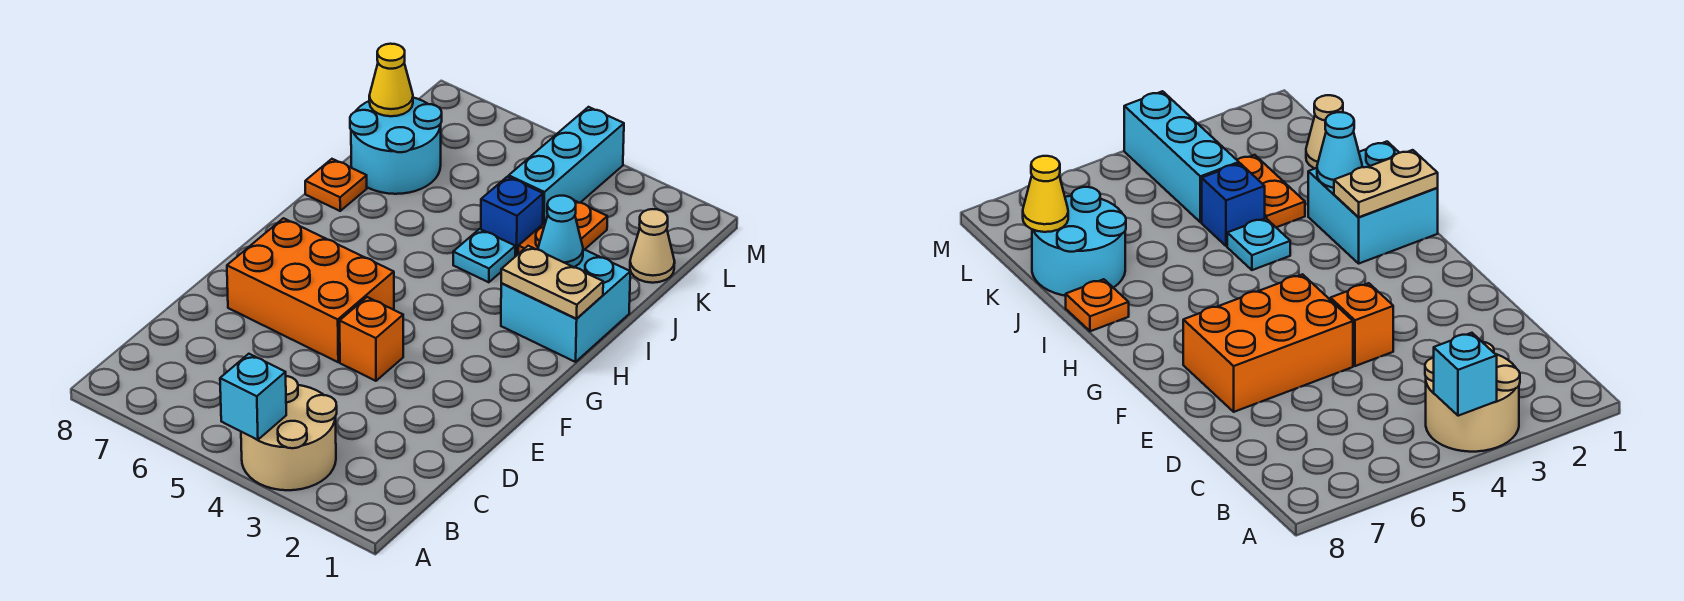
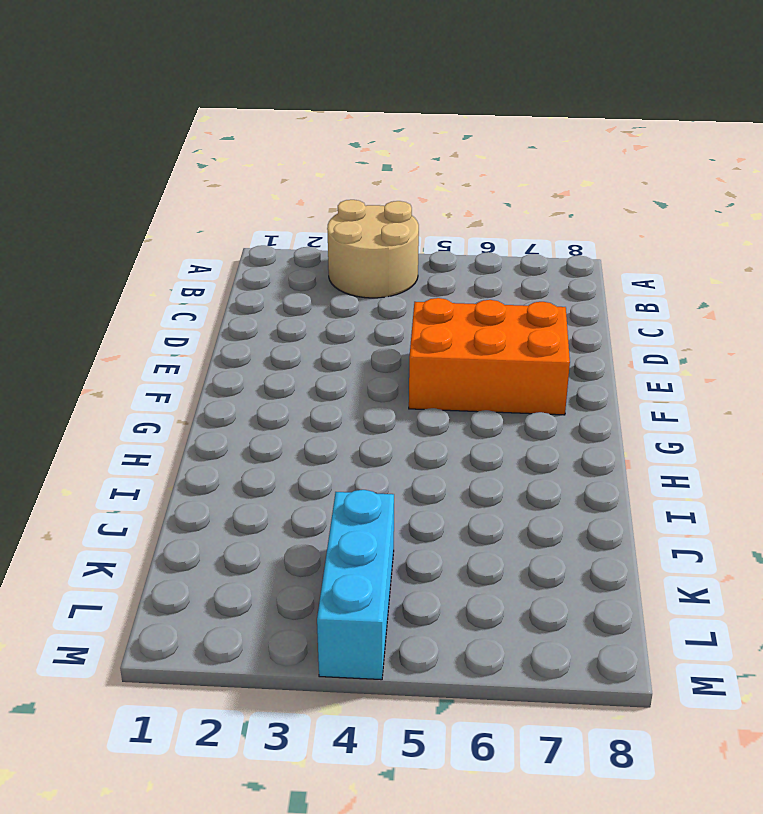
none -> orange 1x1 brick [340,297,403,381]
none -> cyan 2x2 brick [501,249,630,362]
none -> cyan 1x1 plate [453,229,515,282]

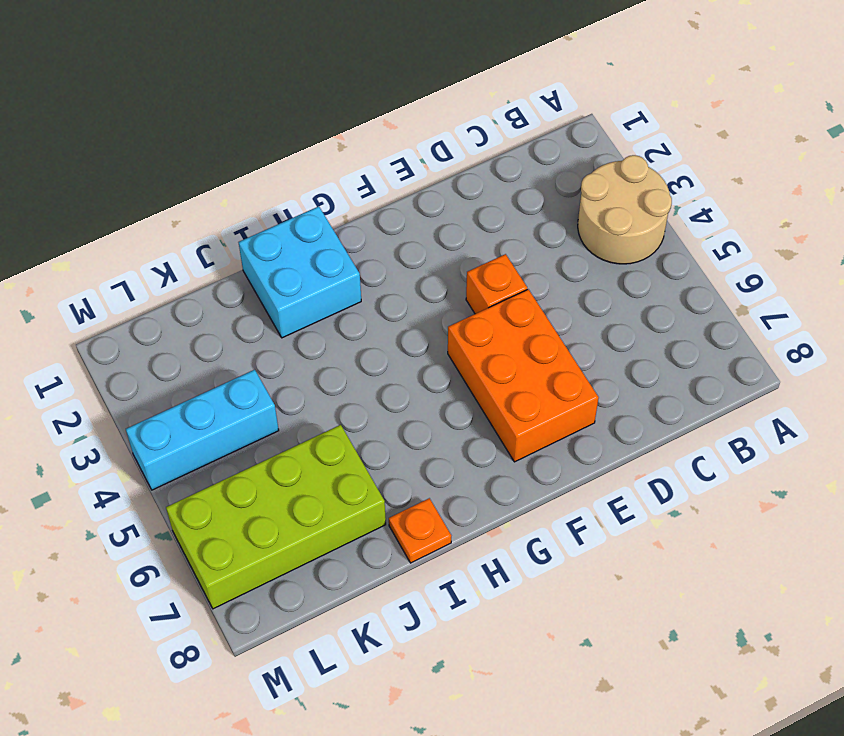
lime 2x4 brick [166,425,386,609] -> cyan 2x2 round brick [350,98,442,194]
none -> cyan 1x1 plate [453,229,515,282]
none -> orange 1x2 plate [518,201,607,254]
none -> blue 1x1 brick [481,177,543,257]

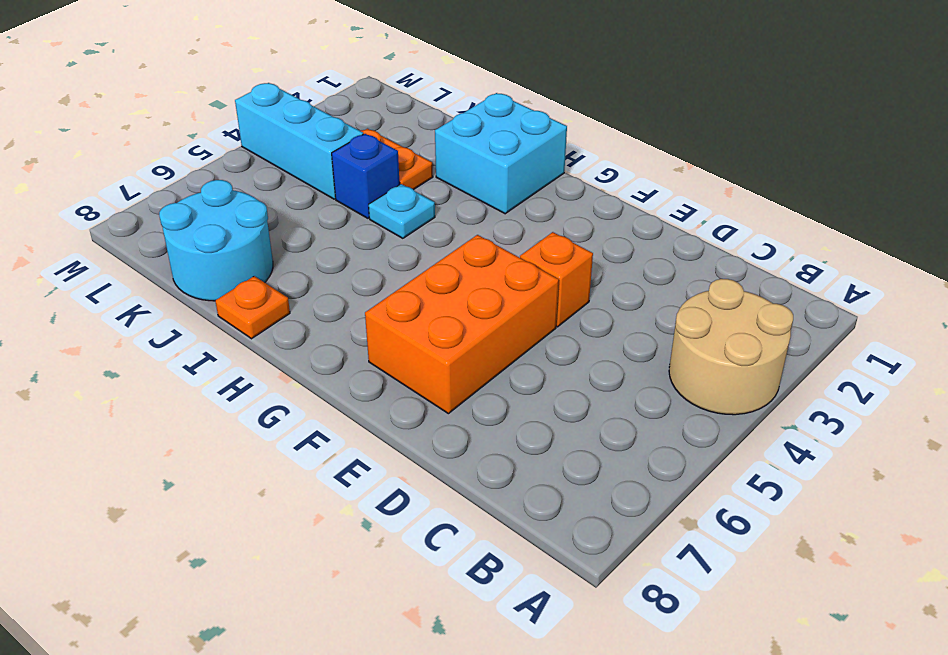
none -> tan 1x1 cone [630,209,675,283]
none -> cyan 1x1 brick [220,354,286,440]
none -> tan 1x2 plate [501,246,603,319]

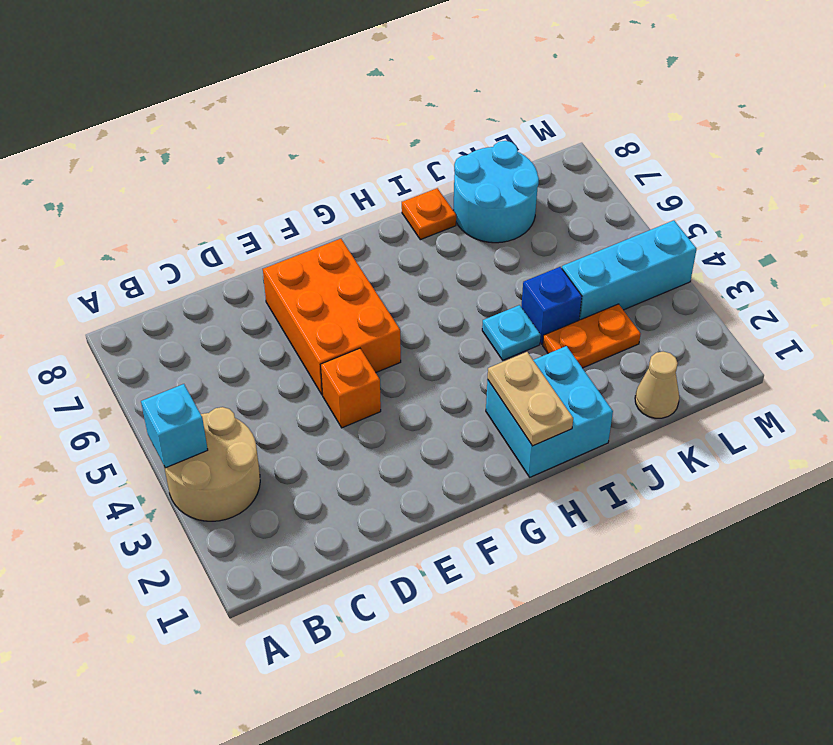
none -> cyan 1x1 cone [538,196,583,267]
none -> yellow 1x1 cone [369,44,413,116]

